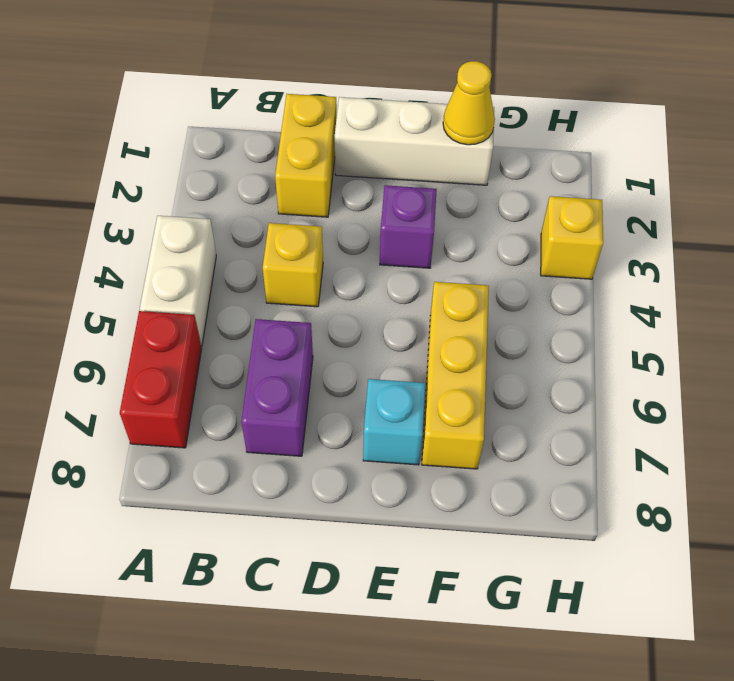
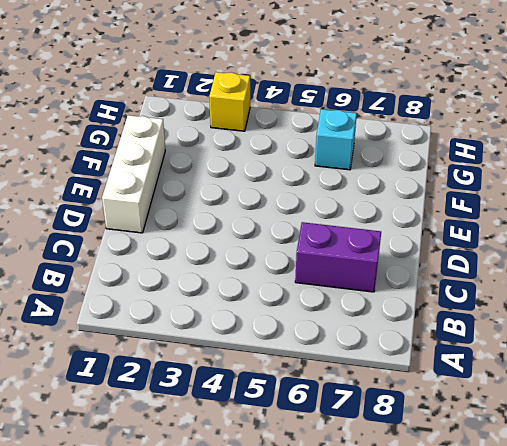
cyan 1x1 brick [315,109,357,170] -> cyan 1x1 brick moved to [363,379,425,465]
none -> white 1x2 brick [140,216,216,347]
none -> red 1x2 brick [120,311,202,448]

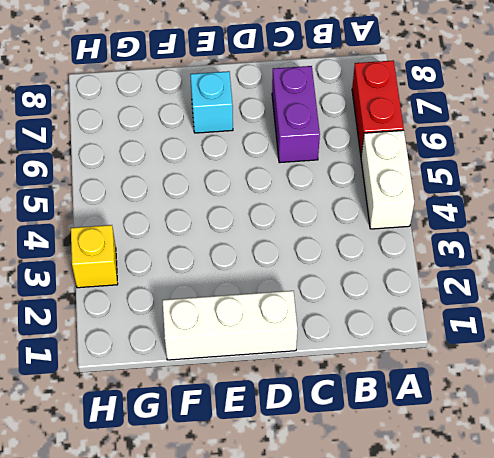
none -> yellow 1x2 brick [275,94,337,217]
none -> yellow 1x1 brick [263,223,323,307]

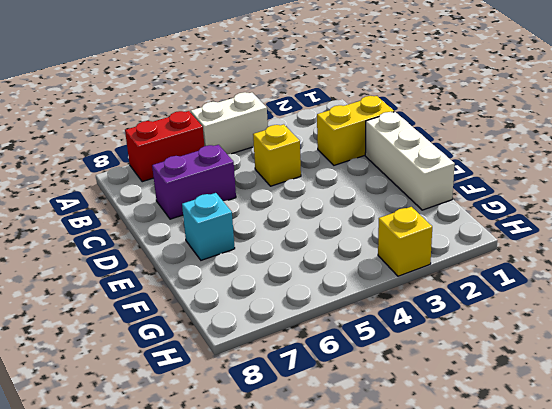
none -> purple 1x1 brick [380,185,437,268]
none -> yellow 1x3 brick [422,282,489,469]

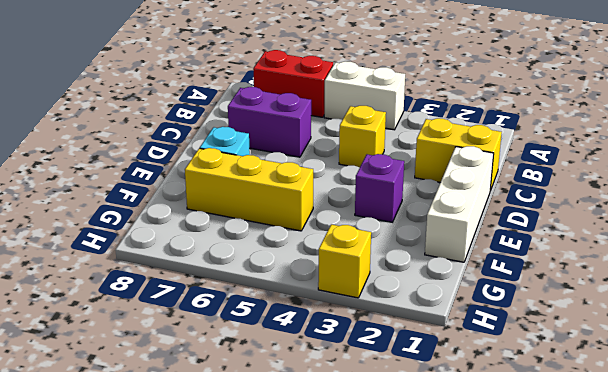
none -> yellow 1x1 cone [443,61,495,145]

